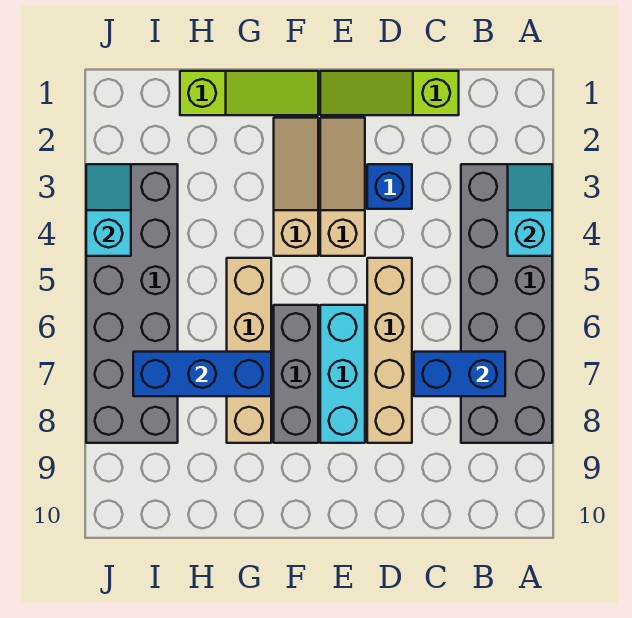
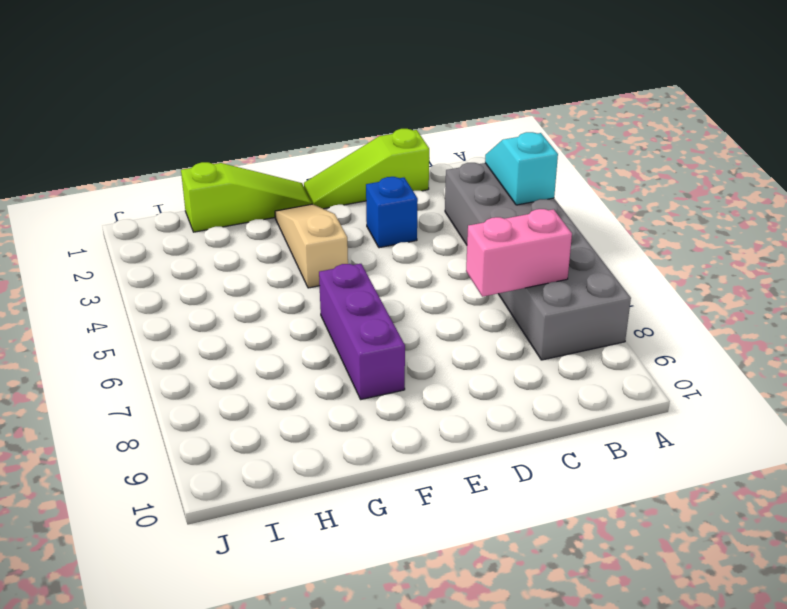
pink 1x2 brick [466,209,572,297] -> blue 1x2 brick [414,352,505,396]
purple 1x3 brick [319,264,405,399] -> grey 1x3 brick [274,305,318,443]
none -> tan 1x4 brick [367,258,412,443]
none -> tan 1x3 slope [320,118,365,256]
none -> cyan 1x3 brick [320,305,365,443]

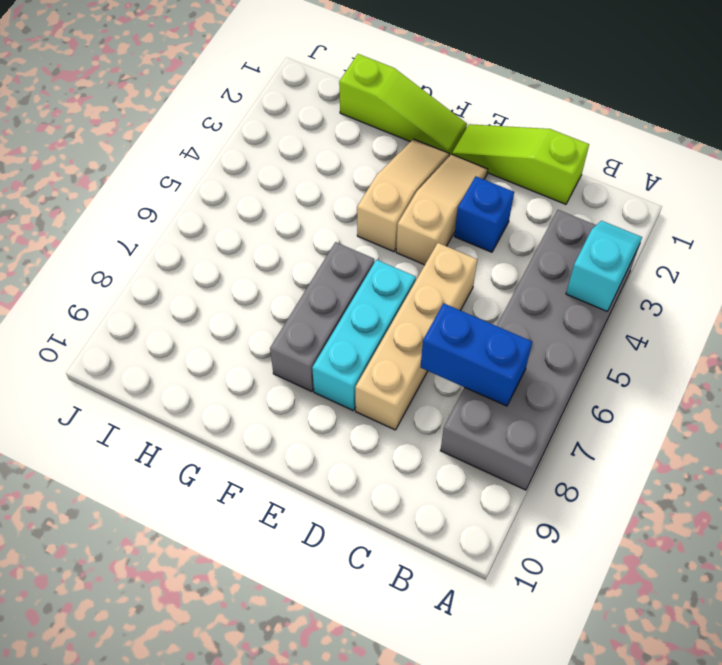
none -> tan 1x4 brick [227,258,271,443]
none -> grey 2x6 brick [86,164,178,443]
none -> blue 1x3 brick [133,352,271,396]

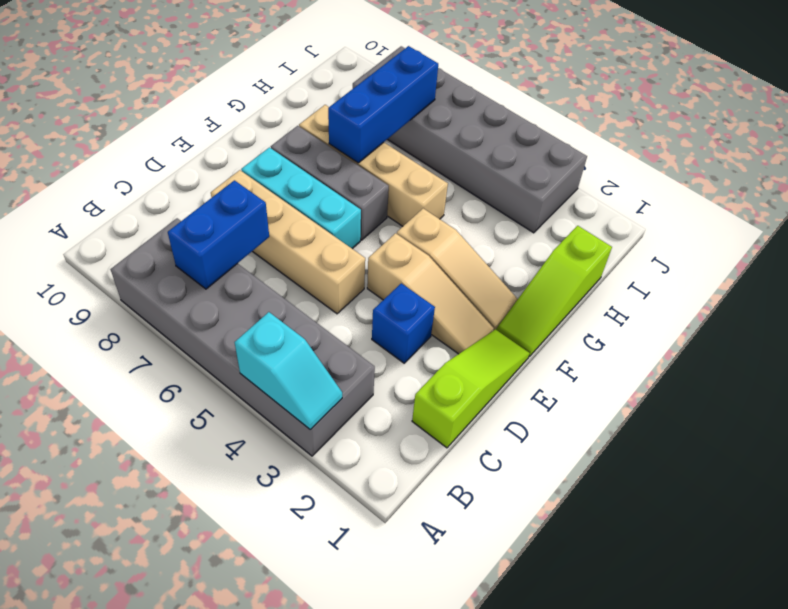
none -> cyan 1x2 slope [86,164,131,256]

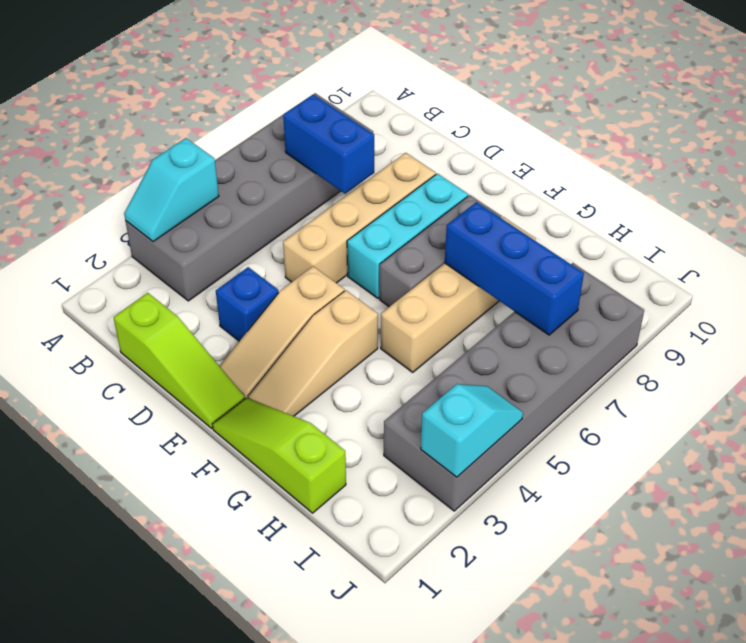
cyan 1x2 slope [421,384,523,477] -> cyan 1x2 slope turned to [86,164,131,256]

